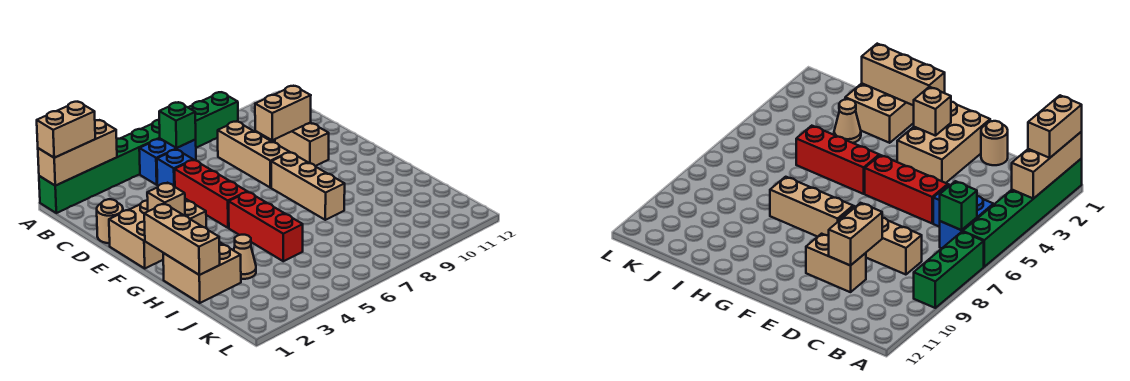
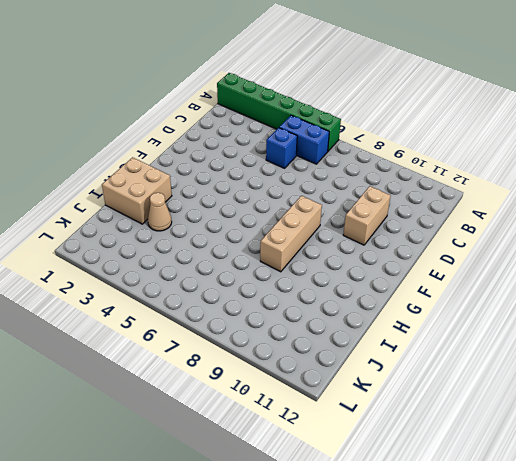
none -> green 1x3 brick [188,92,238,148]
none -> tan 1x3 brick [218,121,289,188]
none -> tan 1x1 round brick [97,199,123,243]

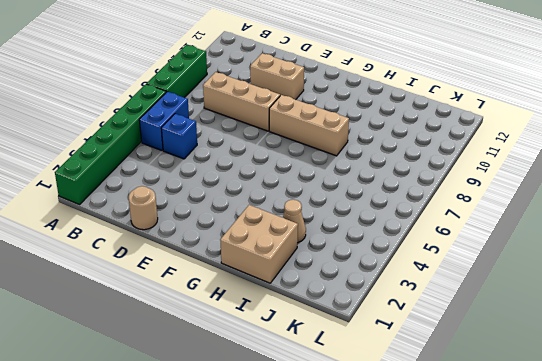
none -> red 1x3 brick [175,160,247,228]
none -> tan 2x3 brick [109,199,206,268]
none -> red 1x3 brick [229,192,303,261]

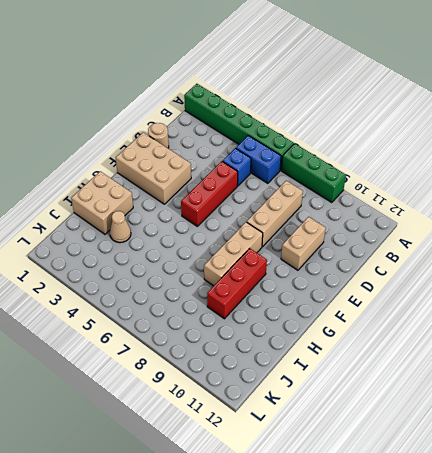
red 1x3 brick [207,248,267,319] -> red 1x3 brick moved to [229,192,303,261]
none -> tan 1x3 brick [38,120,117,186]
none -> green 1x1 brick [159,102,196,148]
none -> tan 1x2 brick [255,86,311,140]

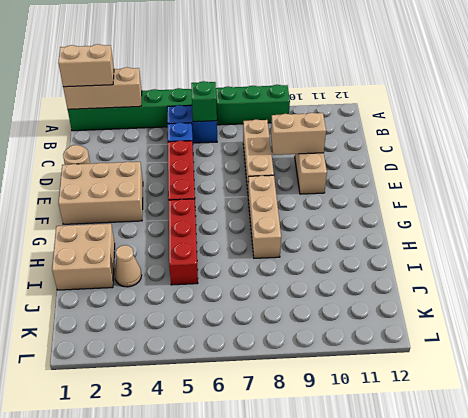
none -> tan 1x1 brick [147,183,185,216]
none -> tan 1x3 brick [144,204,220,275]

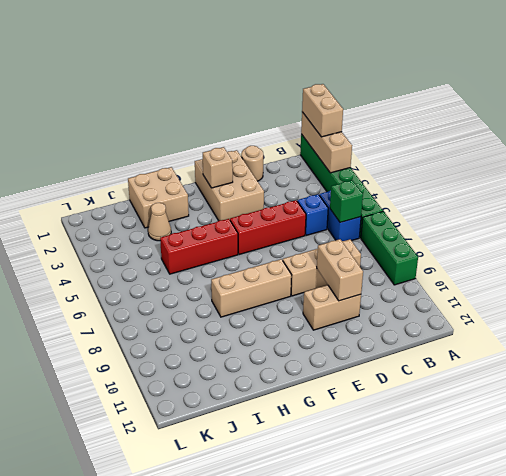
none -> tan 1x3 brick [144,204,220,275]

